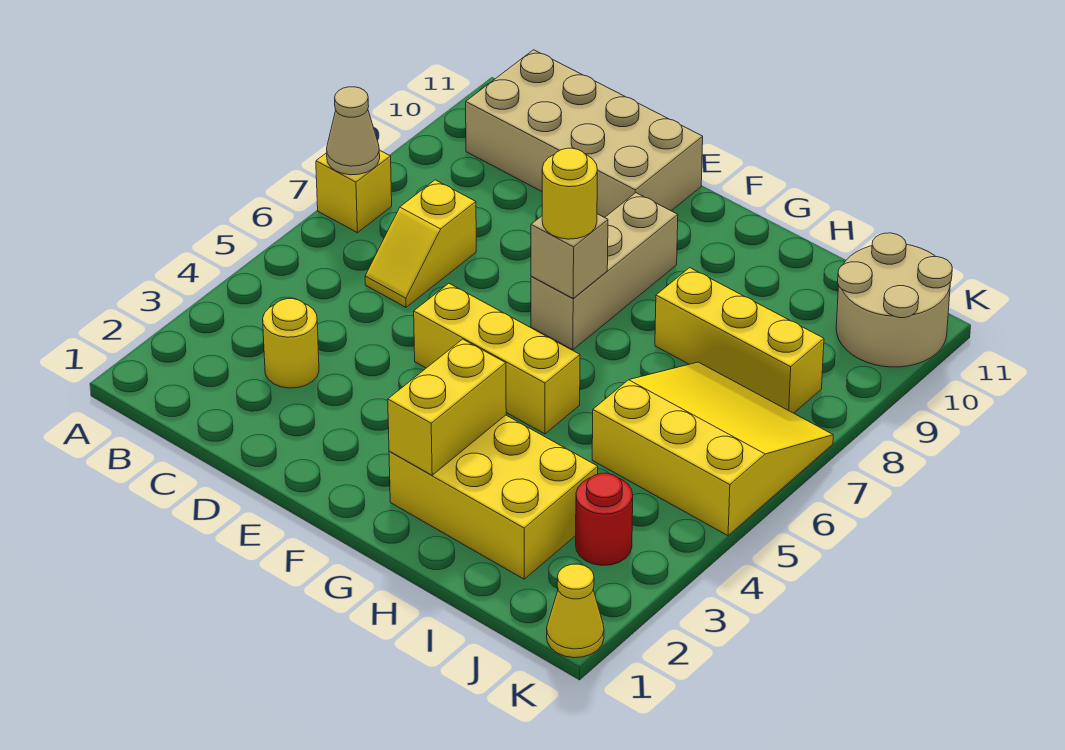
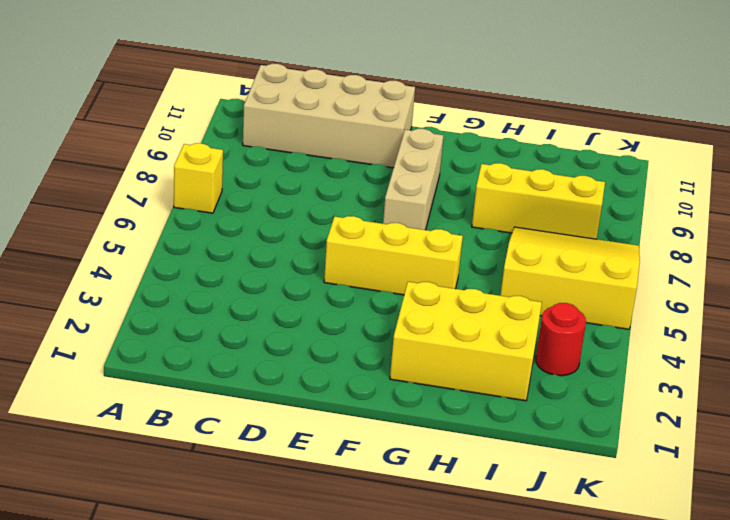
none -> yellow 1x1 round brick [263,299,319,388]
none -> yellow 1x2 slope [365,180,476,307]
none -> tan 2x2 round brick [836,233,952,367]

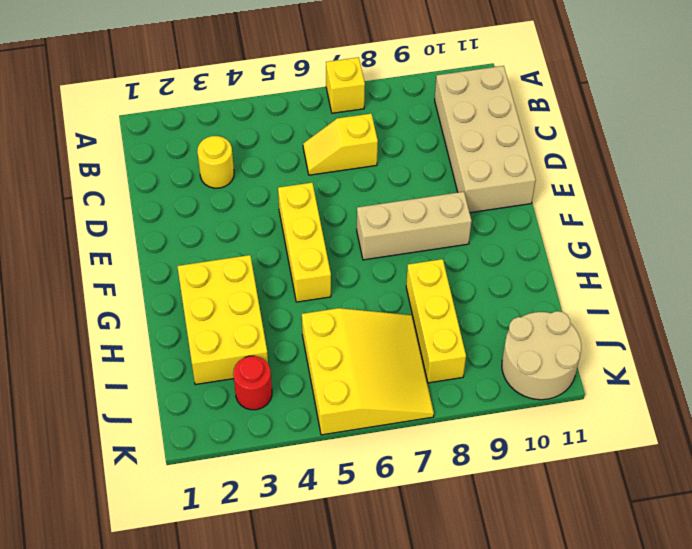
none -> yellow 1x1 cone [547,564,604,658]
none -> tan 1x1 cone [327,87,380,175]
none -> tan 1x1 brick [531,214,608,299]

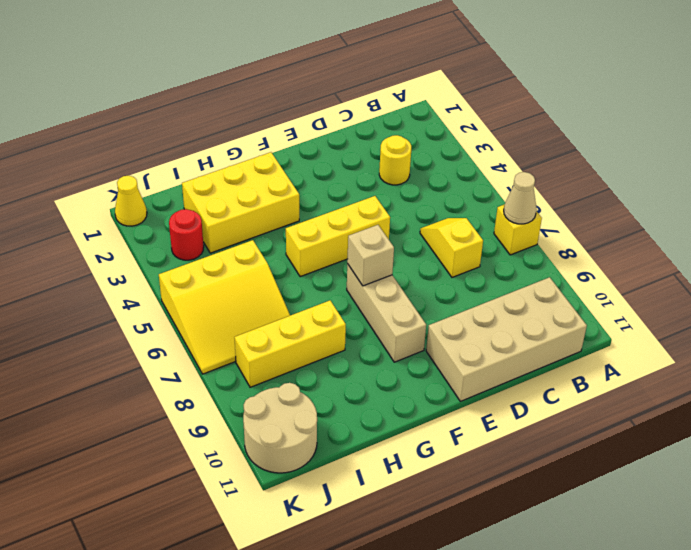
none -> yellow 1x2 brick [388,339,506,475]
none -> yellow 1x1 round brick [542,148,597,239]

